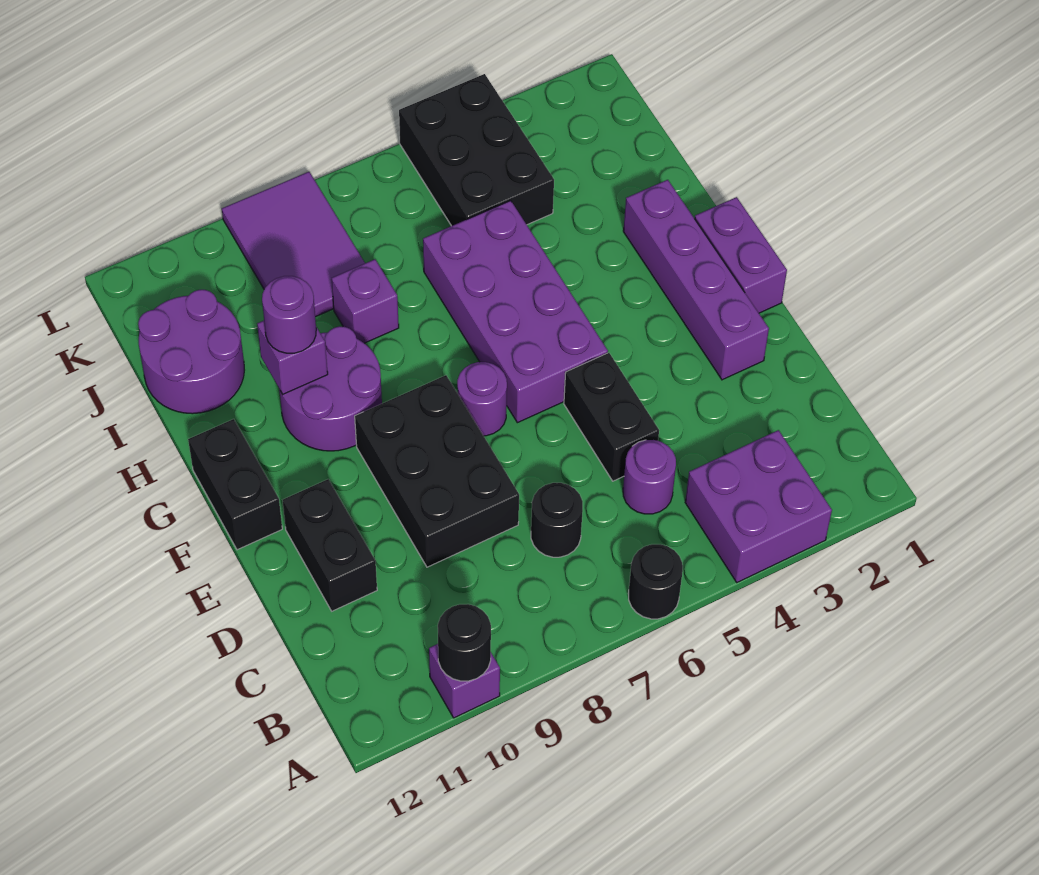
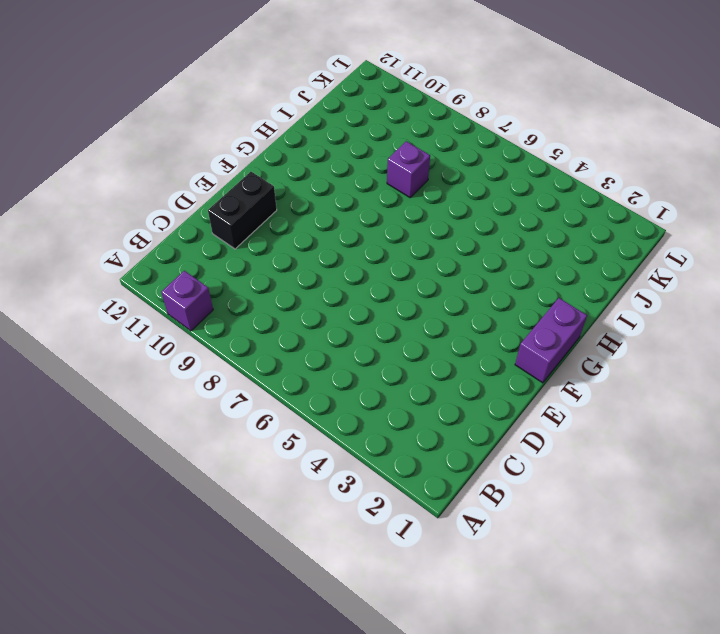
none -> purple 2x2 brick [685,430,832,582]
none -> black 1x1 round brick [628,544,683,619]
none -> purple 1x1 round brick [623,440,676,514]

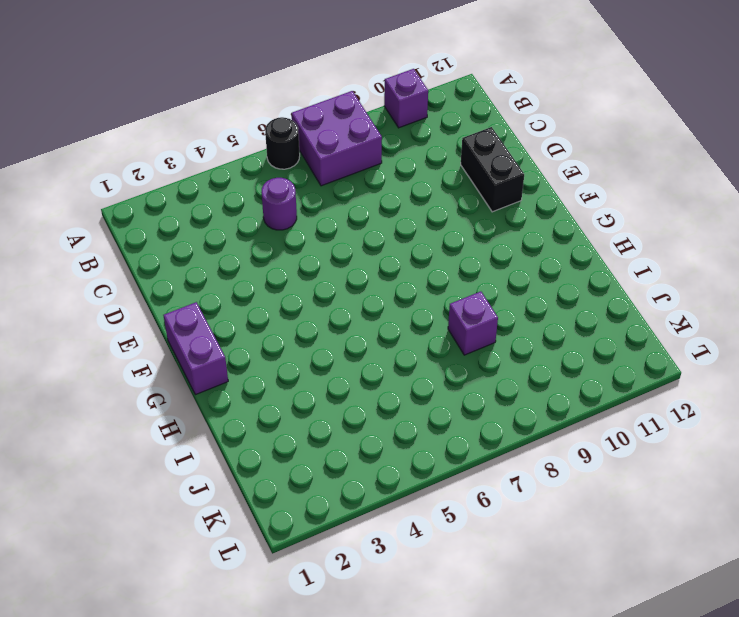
purple 2x2 brick [292,91,382,186] -> purple 2x2 brick moved to [685,430,832,582]
none -> black 1x1 round brick [531,483,583,557]
none -> black 1x2 brick [564,353,659,481]
none -> black 2x3 brick [355,375,519,567]

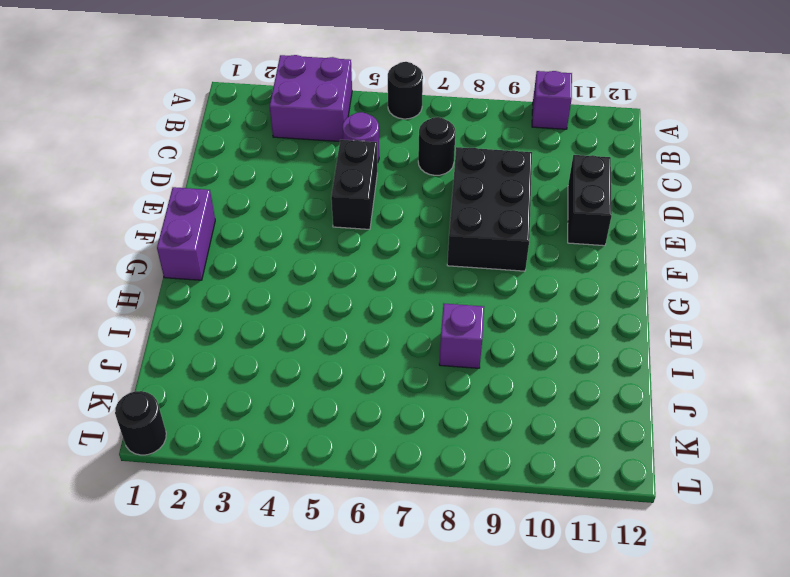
black 1x1 round brick [115,391,166,455] -> black 1x1 round brick moved to [438,604,491,681]
none -> purple 1x4 brick [623,180,769,380]
none -> purple 2x4 brick [423,201,608,423]
none -> purple 1x1 round brick [457,362,507,436]

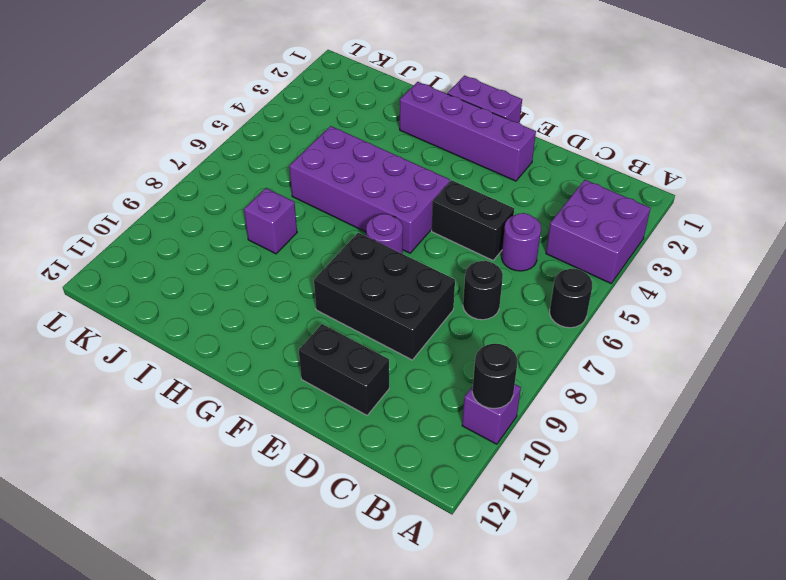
none -> black 1x2 brick [188,419,282,550]
none -> purple 2x2 round brick [279,326,382,451]
none -> purple 2x2 round brick [138,290,244,414]

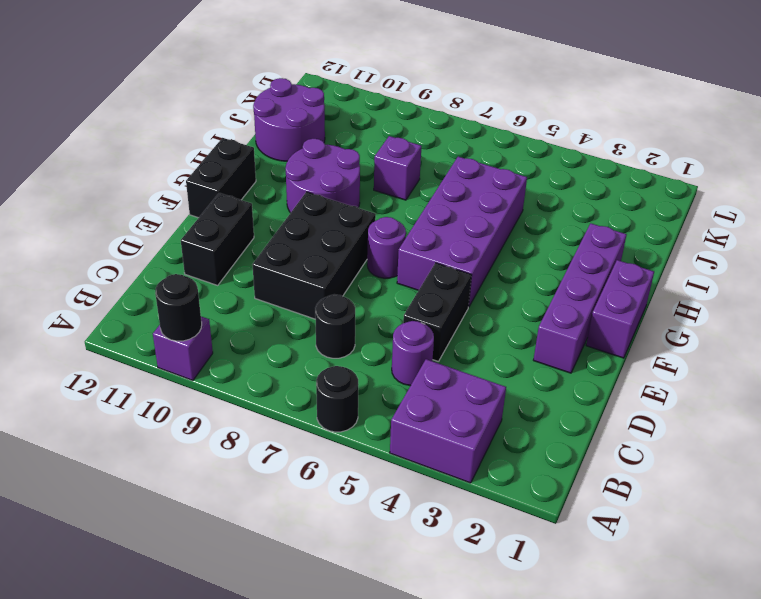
none -> black 2x3 brick [399,74,554,226]
none -> purple 2x3 tile [222,172,365,317]
none -> purple 1x1 brick [257,321,328,394]

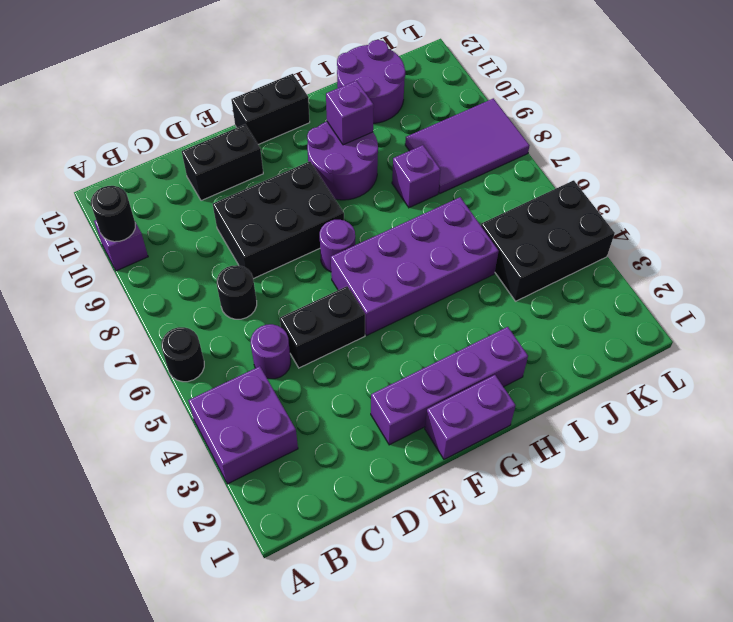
none -> purple 1x1 round brick [262,276,316,353]

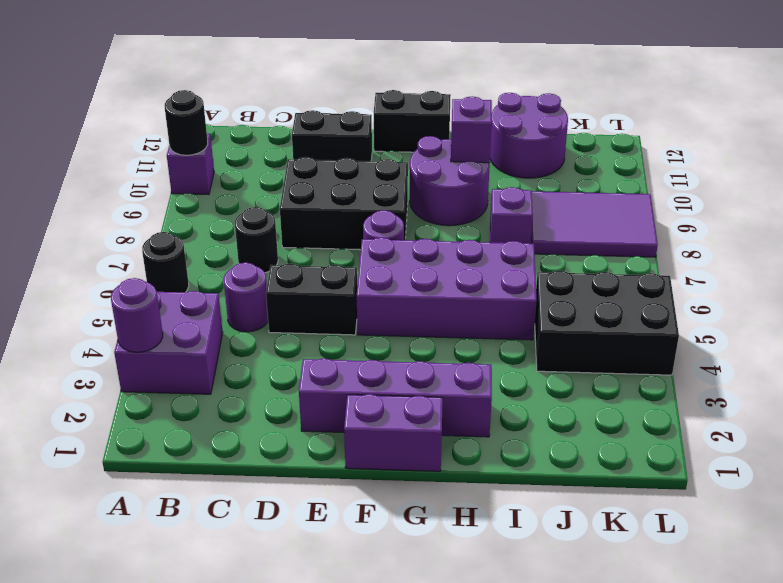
purple 1x1 round brick [111,278,163,352] -> purple 1x1 round brick moved to [262,276,316,353]

